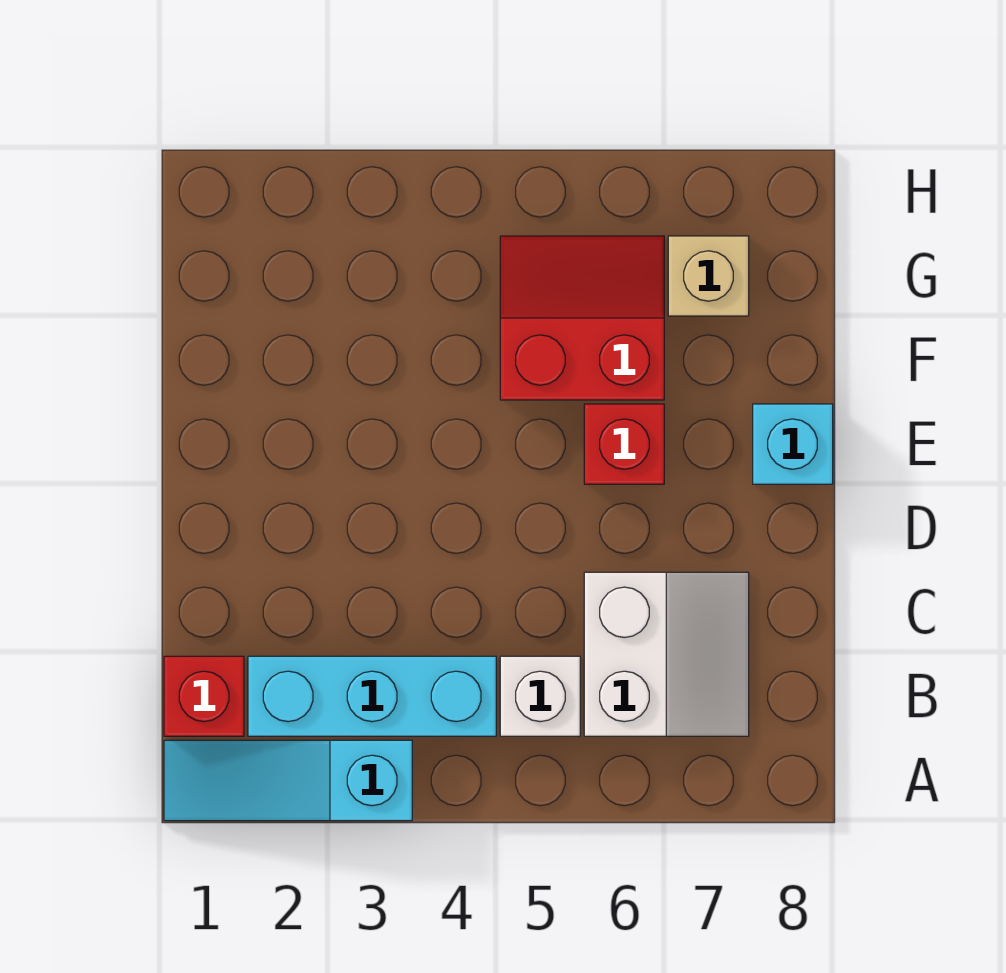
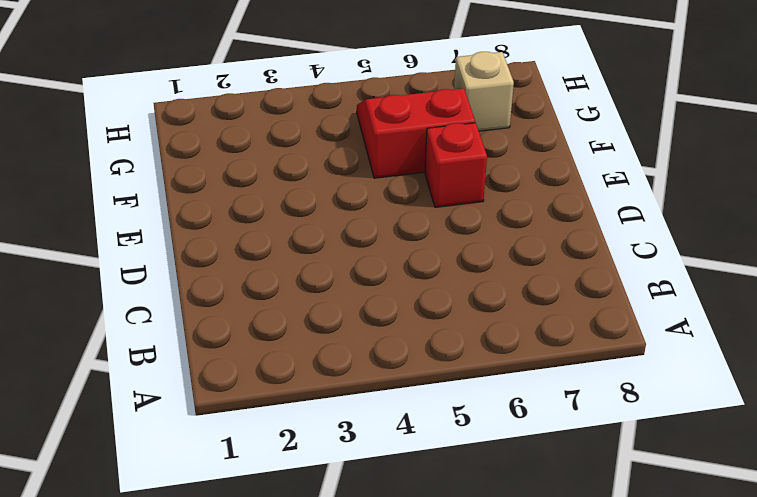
none -> cyan 1x3 slope [164,740,412,821]
none -> red 1x1 brick [164,656,244,736]

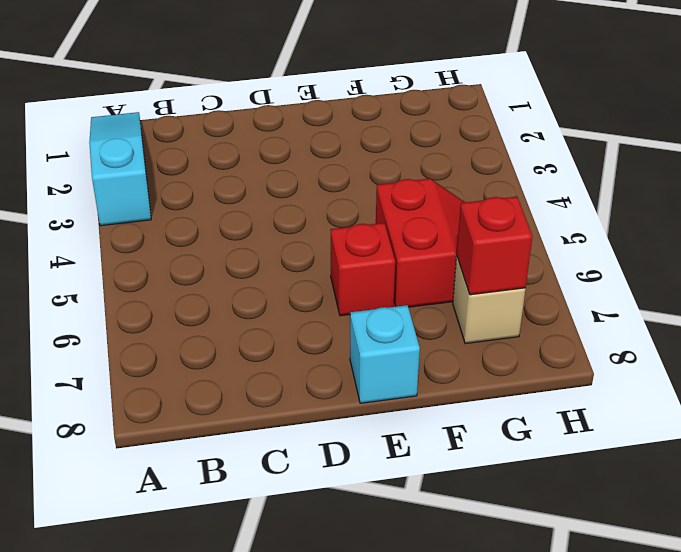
red 1x1 brick [457,197,532,295] -> red 1x1 brick moved to [164,656,244,736]
none -> cyan 1x3 brick [248,656,496,736]
none -> white 1x1 brick [500,656,580,736]

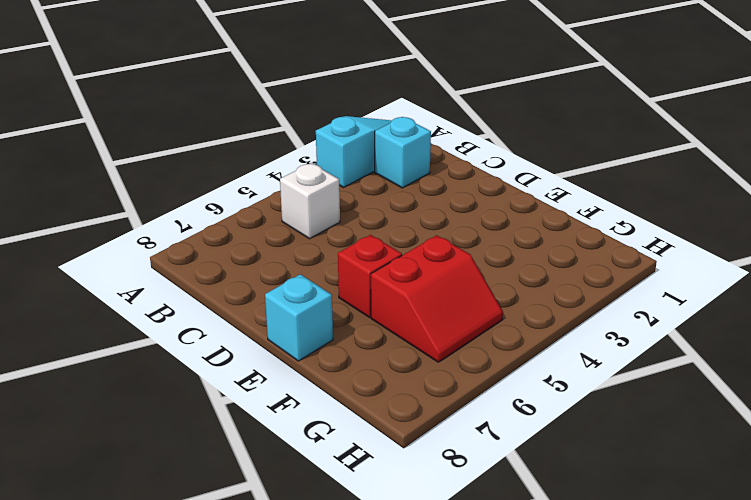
cyan 1x1 brick [375,117,431,188] -> cyan 1x3 brick [248,656,496,736]
none -> red 1x1 brick [164,656,244,736]
none -> white 2x2 slope [584,572,749,736]

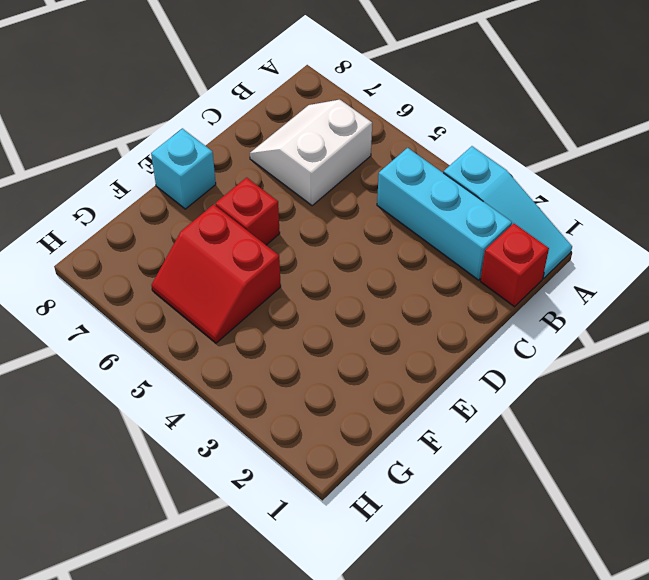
none -> white 1x1 brick [500,656,580,736]
none -> tan 1x1 brick [668,236,749,316]

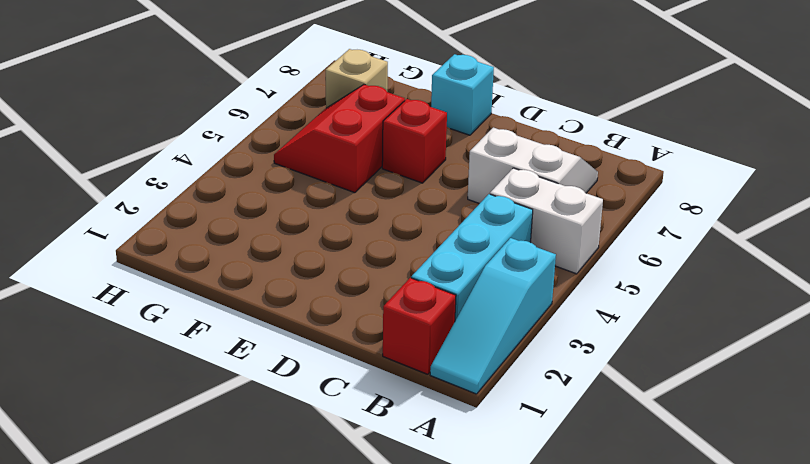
white 1x2 brick [490,168,603,274] -> white 1x1 brick [500,656,580,736]

